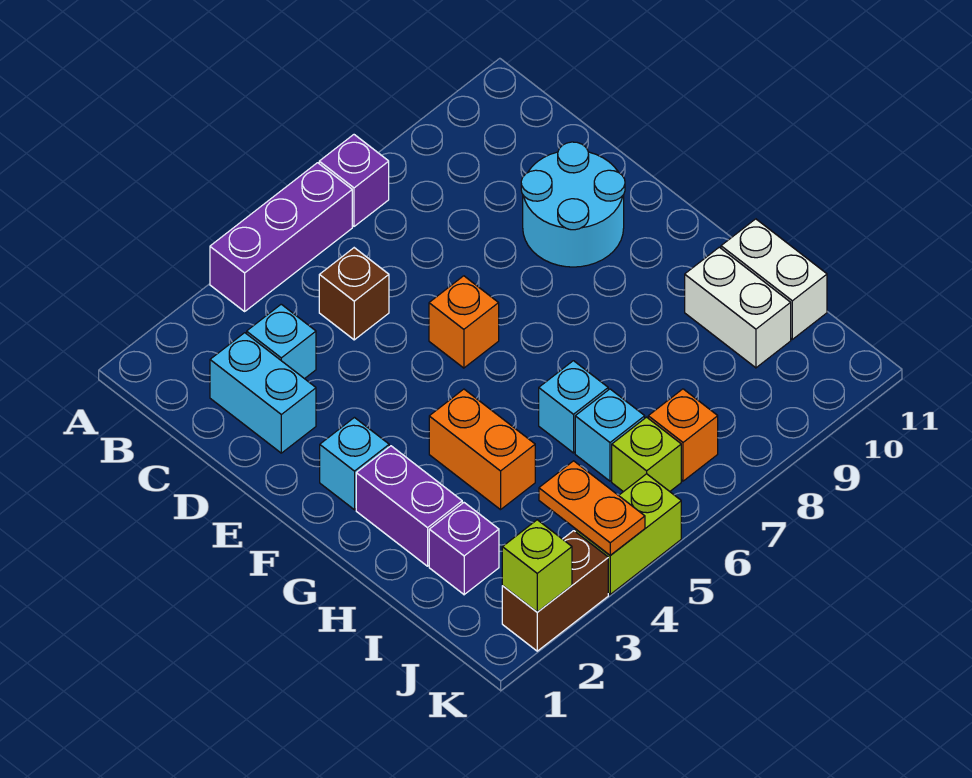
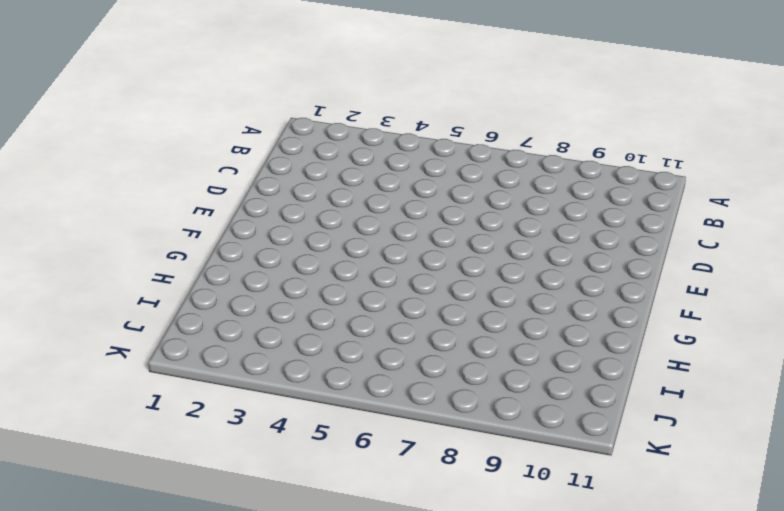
none -> purple 1x3 brick [210,163,352,311]
none -> purple 1x1 brick [319,135,389,226]
none -> cyan 1x2 brick [210,333,316,453]

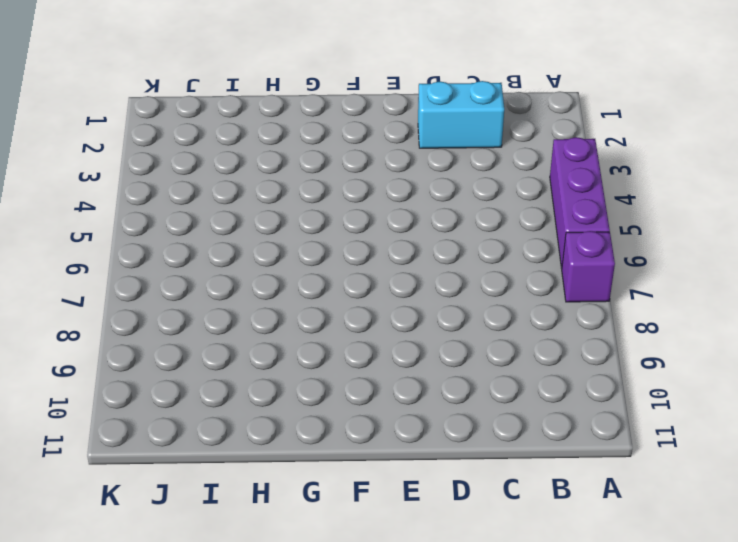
none -> cyan 1x1 brick [247,304,316,379]
none -> brown 1x1 brick [319,248,389,340]
none -> cyan 2x2 round brick [521,142,625,267]

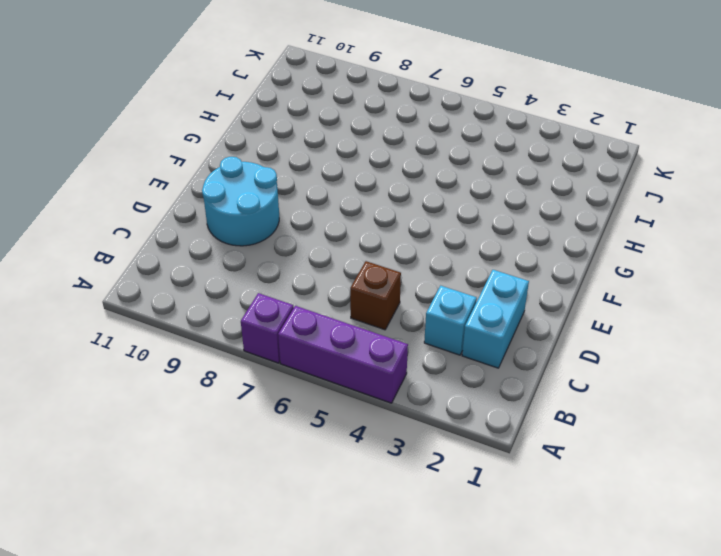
none -> orange 1x1 brick [429,276,499,368]
none -> cyan 1x1 brick [320,418,389,510]
none -> purple 1x2 brick [356,446,462,566]

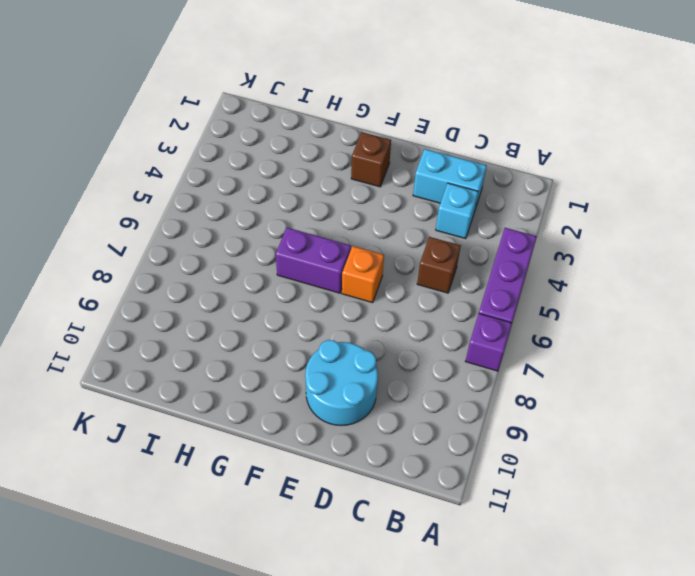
brown 1x1 brick [351,132,391,187] -> cyan 1x1 brick [320,418,389,510]
purple 1x2 brick [276,228,351,293] -> purple 1x2 brick moved to [356,446,462,566]
none -> orange 1x2 brick [429,389,535,510]
none -> cyan 1x1 brick [539,361,608,453]
none -> white 1x2 brick [685,247,791,368]

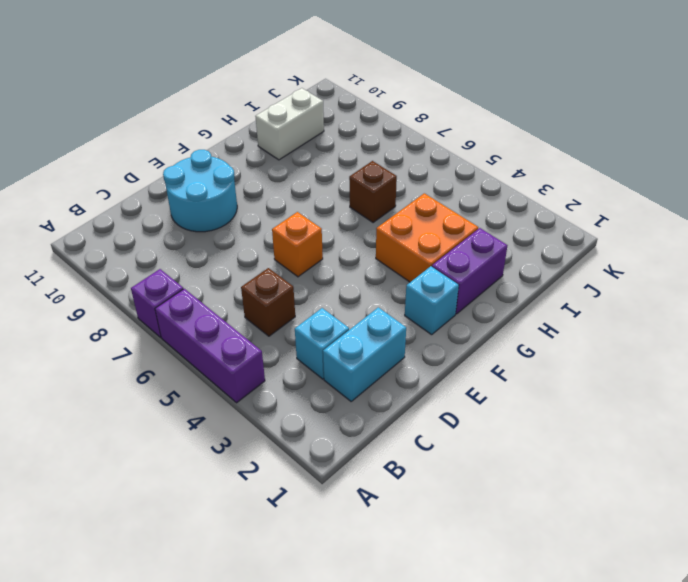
orange 2x2 brick [376,193,478,282] -> orange 1x2 brick [429,389,535,510]
brown 1x1 brick [349,161,397,223] -> cyan 1x1 brick [539,361,608,453]
none -> white 1x2 brick [721,219,827,339]
none -> purple 1x1 brick [429,503,499,595]
none -> cyan 1x1 brick [575,389,645,481]

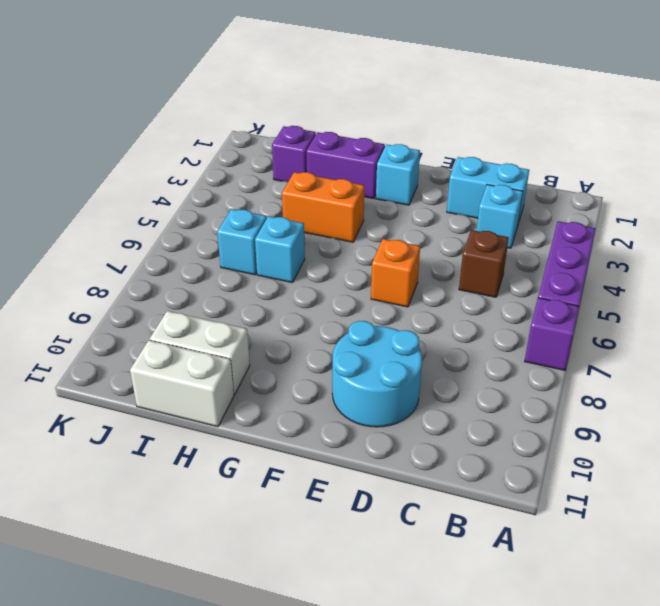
none -> lime 1x1 brick [612,417,681,492]
none -> orange 1x1 brick [648,389,718,481]
none -> brown 1x2 brick [502,531,608,651]

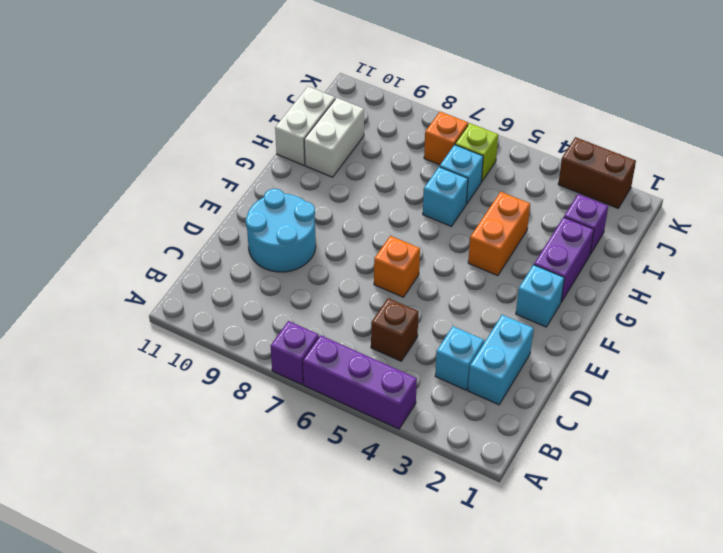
none -> lime 1x2 brick [575,474,681,594]
none -> orange 1x2 plate [539,461,645,555]
none -> lime 1x1 brick [502,520,572,612]

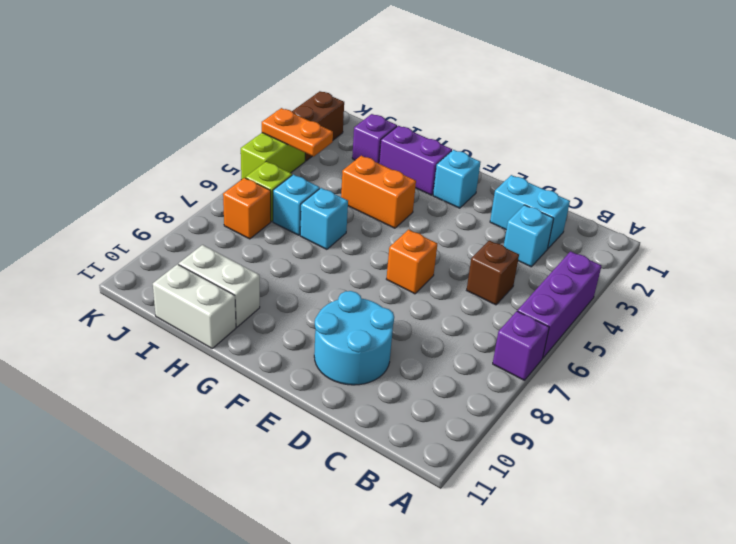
none -> lime 1x1 brick [502,520,572,612]

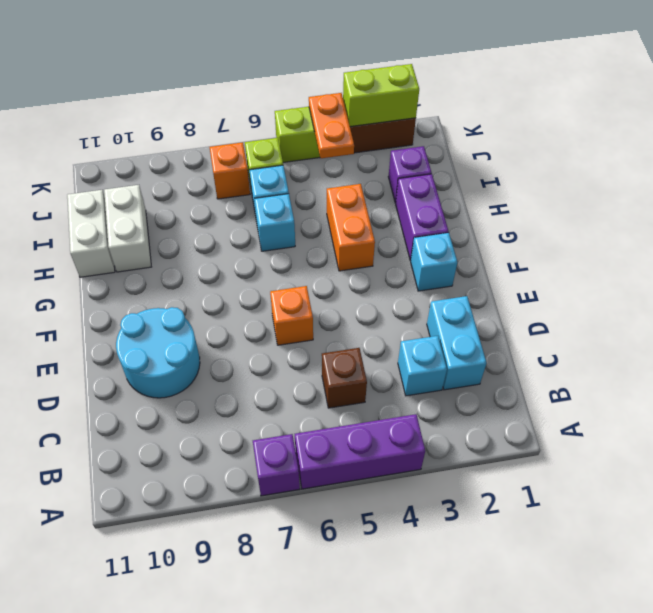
lime 1x2 brick [343,64,419,127] -> lime 1x1 brick [502,520,572,612]

